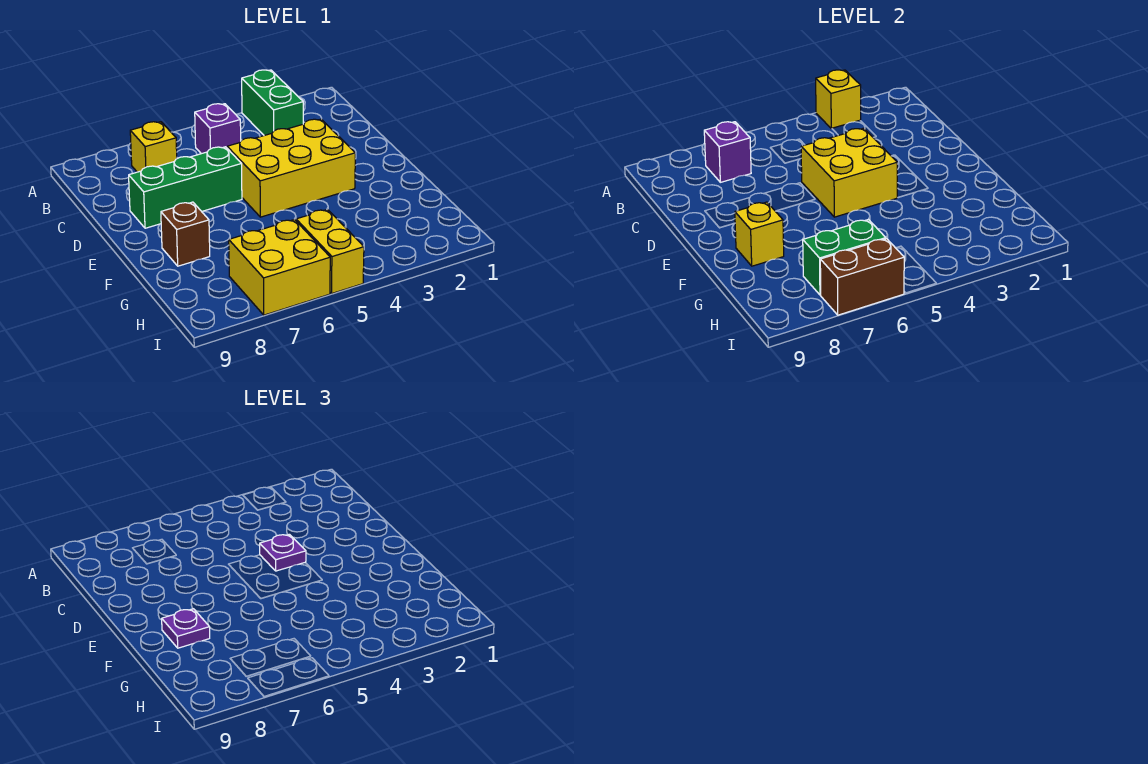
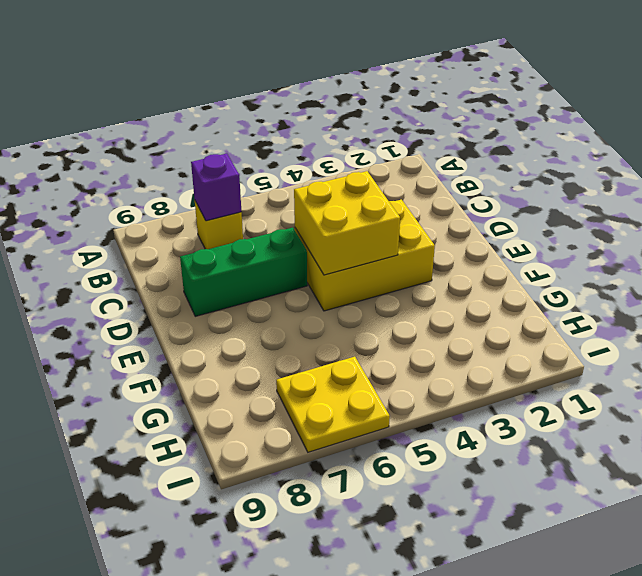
yellow 2x2 plate [276,357,390,452] -> yellow 2x2 brick [229,219,330,315]
none -> green 1x2 brick [242,70,303,135]
none -> purple 1x1 brick [195,104,241,154]
none -> brown 1x1 brick [161,202,210,266]

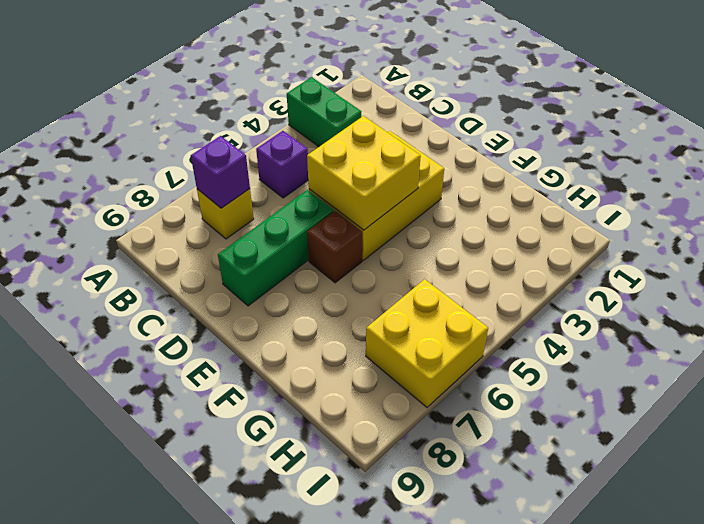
brown 1x1 brick [307,211,362,283] -> brown 1x1 brick moved to [161,202,210,266]
none -> yellow 1x2 brick [296,209,364,293]
none -> yellow 1x1 brick [816,70,861,129]
none -> yellow 1x1 brick [735,202,784,266]

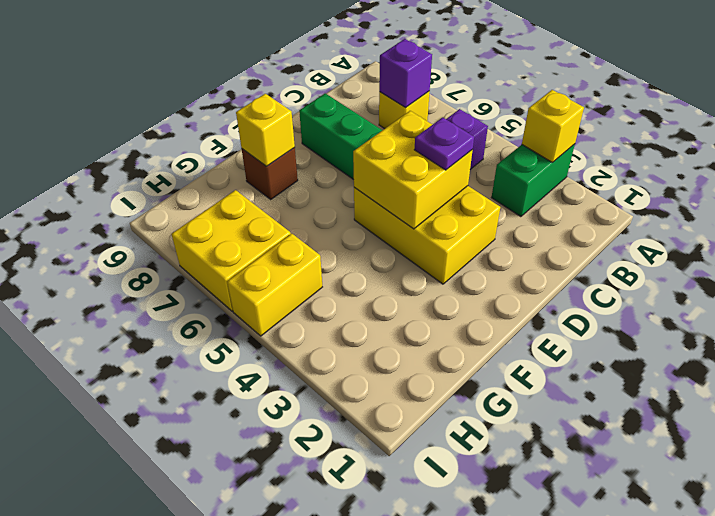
none -> green 1x2 brick [803,219,886,295]
none -> brown 1x2 brick [820,239,904,315]
none -> purple 1x1 plate [162,609,210,648]

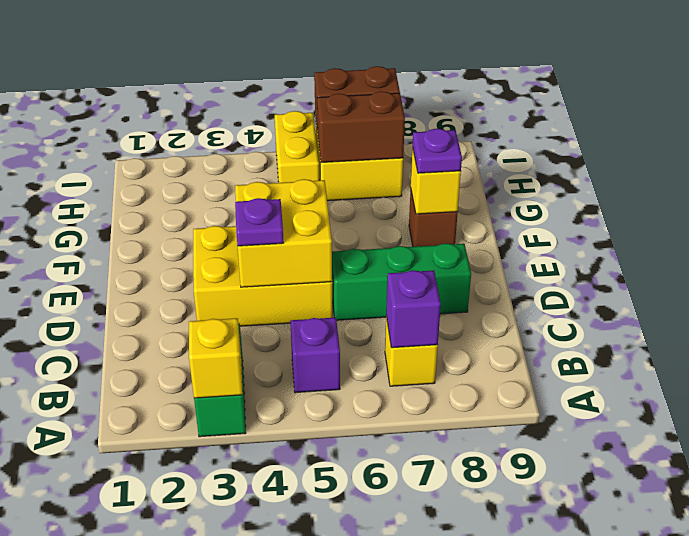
brown 1x2 brick [317,91,405,162] -> green 1x2 brick [803,219,886,295]

